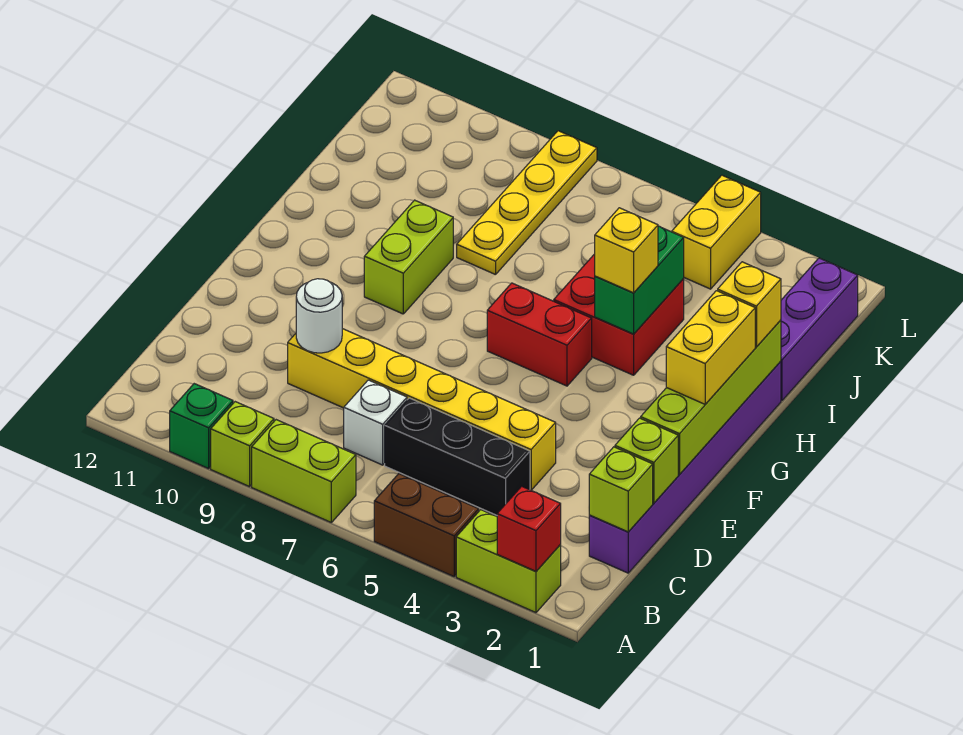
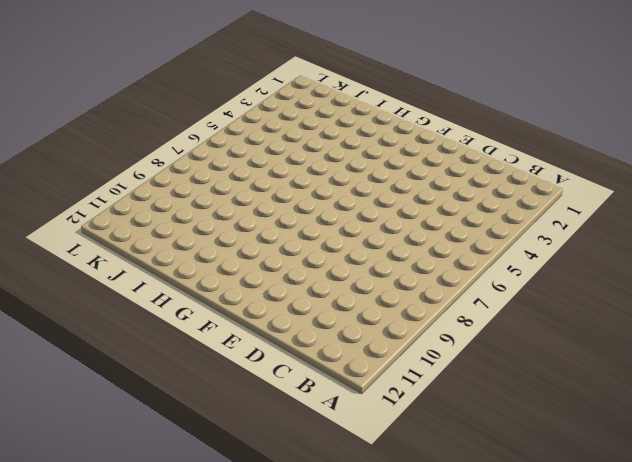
none -> lime 1x2 brick [456,510,561,613]
none -> brown 1x2 brick [374,474,479,576]
none -> lime 1x2 brick [252,420,356,522]

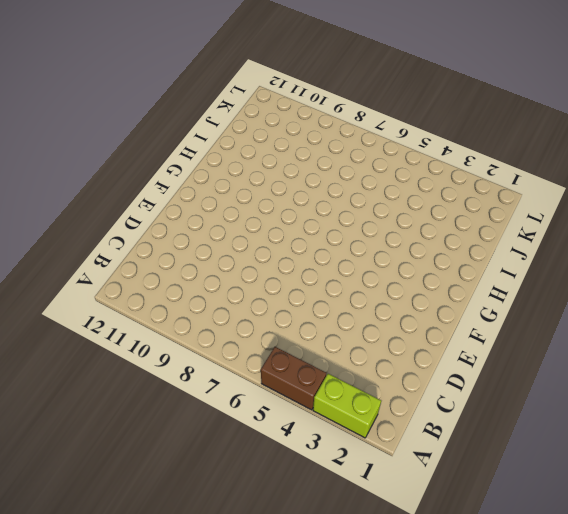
none -> lime 1x2 brick [252,420,356,522]
none -> lime 1x1 brick [211,402,274,487]
none -> green 1x1 brick [170,384,233,469]

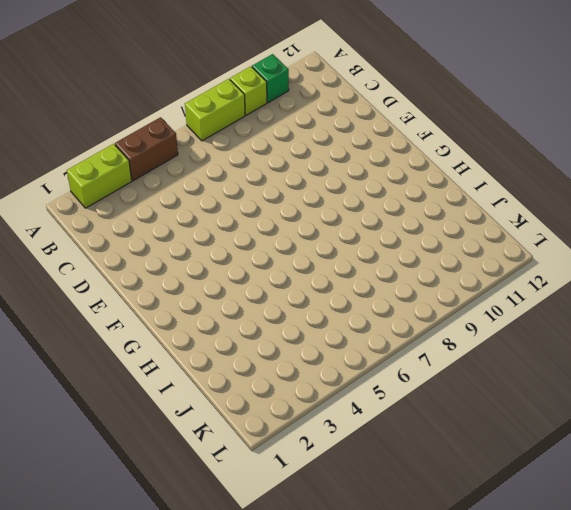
none -> purple 1x6 brick [589,361,781,573]
none -> black 1x3 brick [385,398,530,515]
none -> white 1x1 brick [344,380,407,465]

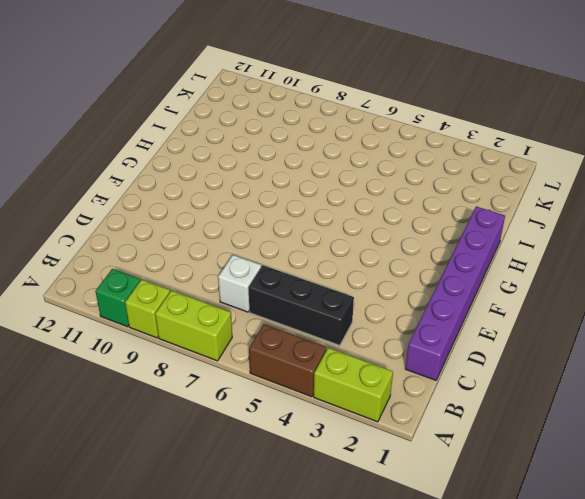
none -> yellow 1x6 brick [288,329,556,490]
none -> red 1x2 brick [487,283,592,386]
none -> lime 1x2 brick [364,200,453,314]

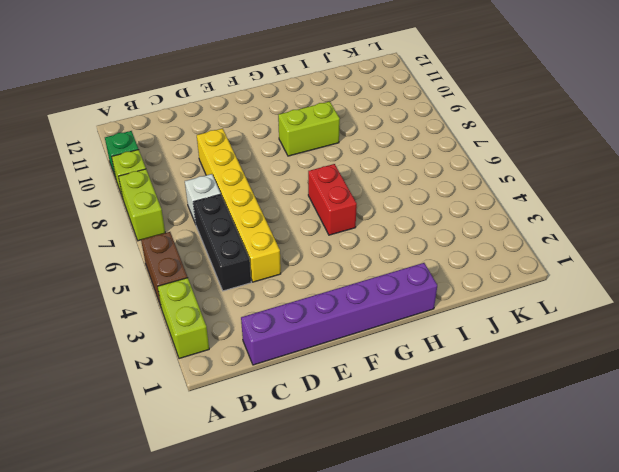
none -> red 2x2 brick [554,254,684,375]
none -> purple 1x3 brick [781,258,858,401]
none -> yellow 1x4 plate [457,131,597,275]

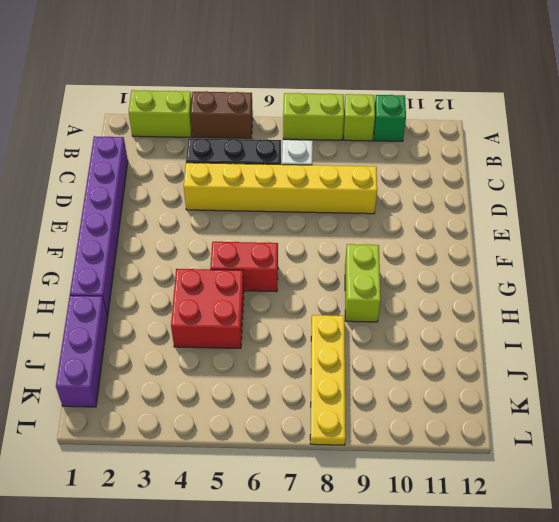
none -> yellow 1x2 brick [672,175,761,289]
none -> red 1x1 brick [497,486,561,571]
none -> lime 1x1 brick [589,447,653,532]

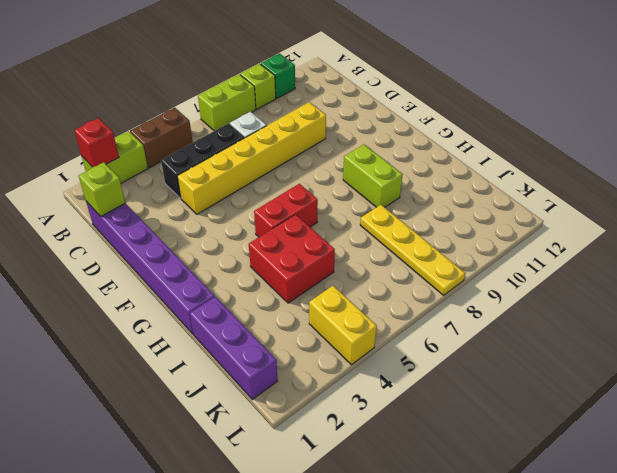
none -> lime 1x1 brick [615,418,678,503]
none -> white 1x1 round brick [296,279,342,353]
none -> lime 1x4 brick [641,320,781,474]

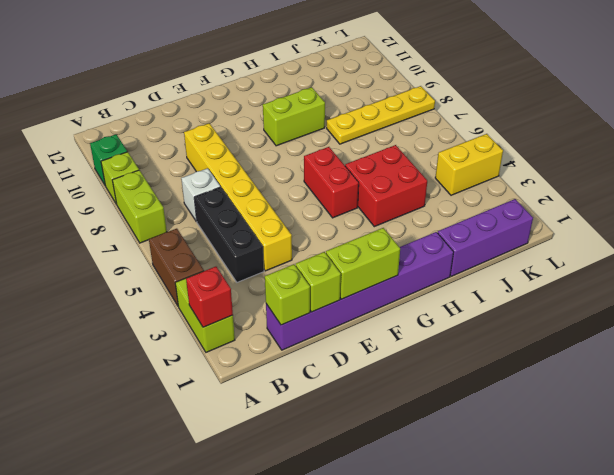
lime 1x2 brick [326,228,400,299] -> lime 1x4 brick [641,320,781,474]
none -> white 1x1 round brick [296,279,342,353]
none -> green 1x2 brick [595,226,684,334]
none -> yellow 1x2 brick [666,291,755,404]

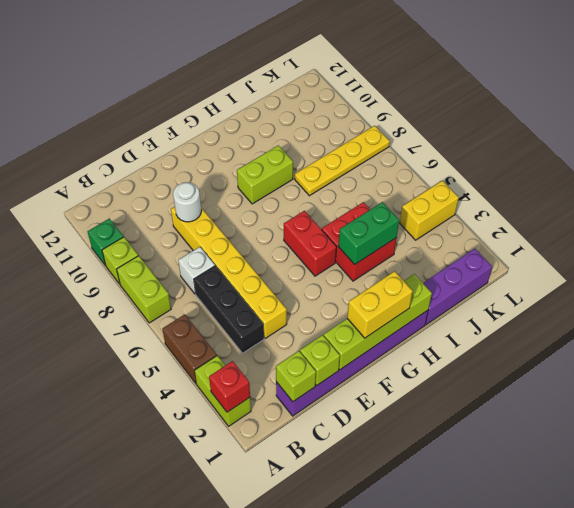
none -> yellow 1x1 brick [718,262,781,347]
none -> yellow 1x1 brick [595,208,658,293]

